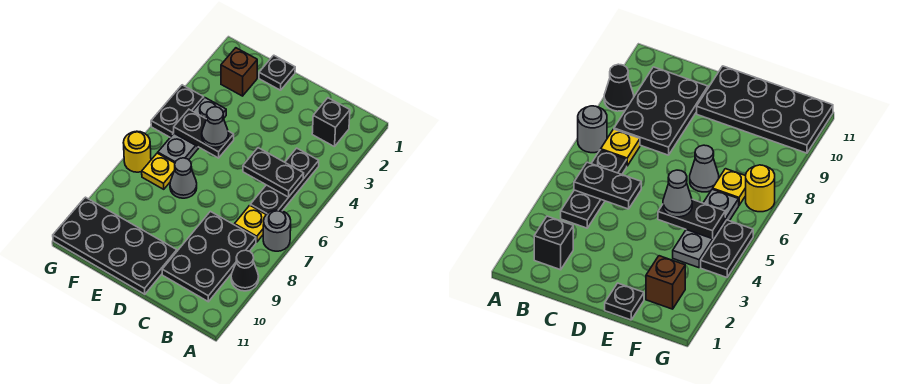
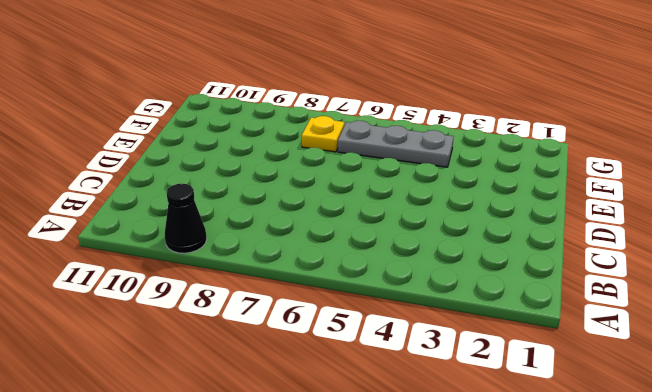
none -> grey 1x1 round brick [263,210,291,251]
none -> black 1x1 brick [312,98,350,147]
none -> black 1x3 plate [250,148,319,214]

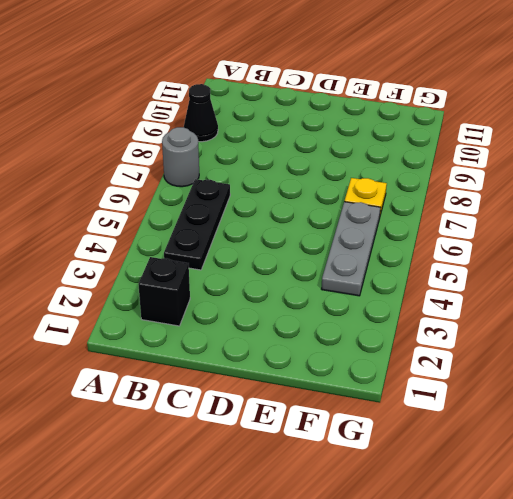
none -> yellow 1x1 plate [234,205,266,242]
none -> black 2x3 plate [162,211,256,302]
none -> black 2x4 plate [53,197,177,294]

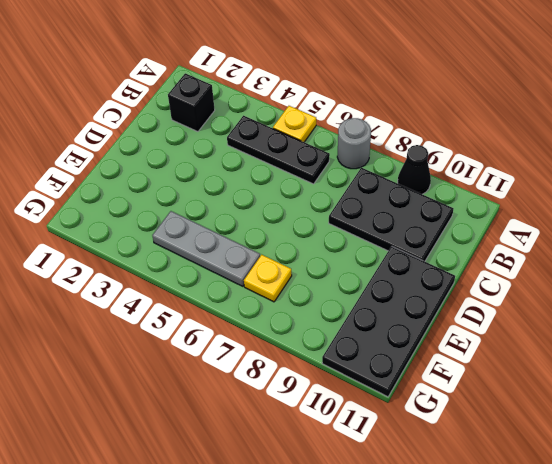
yellow 1x1 plate [273,106,316,142] -> yellow 1x1 plate moved to [234,205,266,242]
none -> black 1x1 plate [259,55,295,90]
none -> grey 1x1 cone [170,158,197,198]
none -> brown 1x1 brick [221,48,257,96]

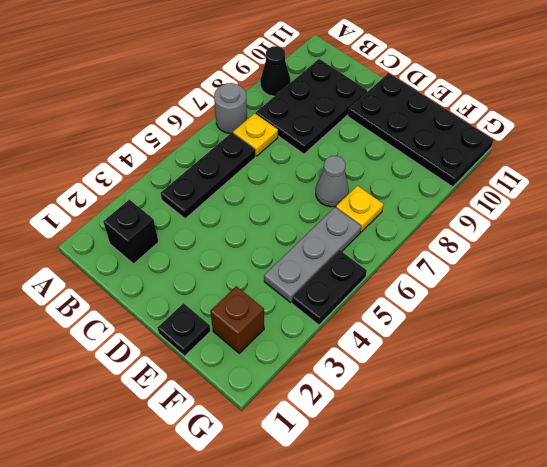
none -> yellow 1x1 round brick [123,131,151,172]
none -> black 1x2 plate [243,148,304,197]
none -> black 1x2 plate [174,109,234,158]

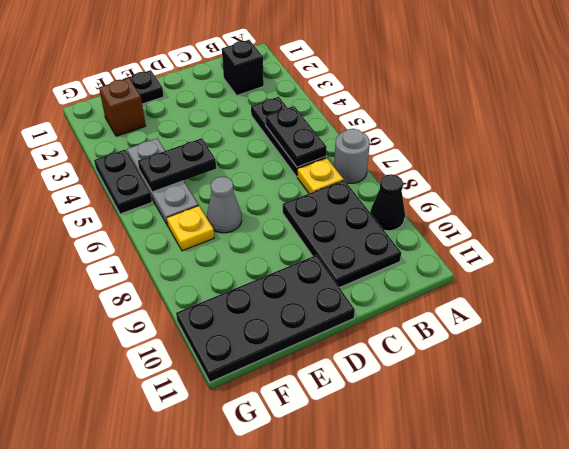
black 1x2 plate [266,106,326,167] -> black 1x2 plate turned to [243,148,304,197]
none -> yellow 1x1 round brick [123,131,151,172]
none -> grey 1x1 cone [202,107,228,147]

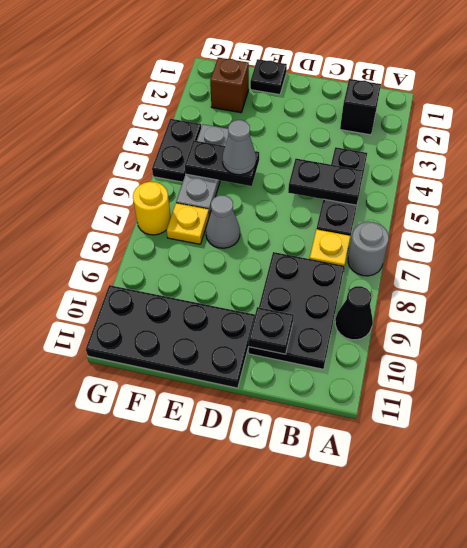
black 1x1 plate [249,307,294,354] -> none

